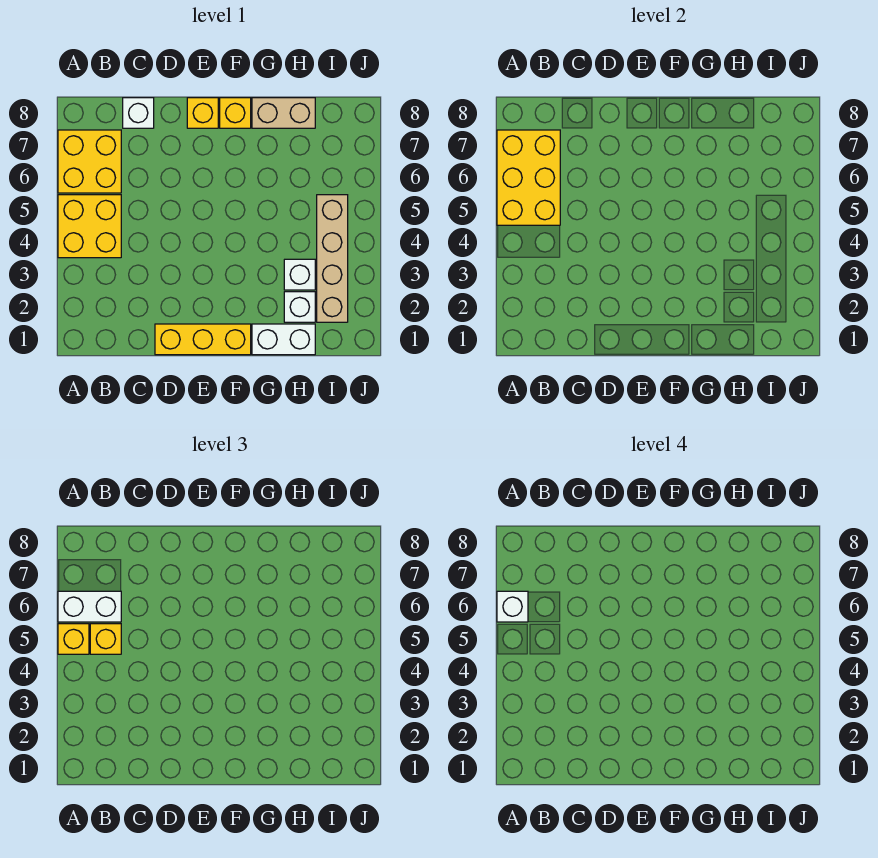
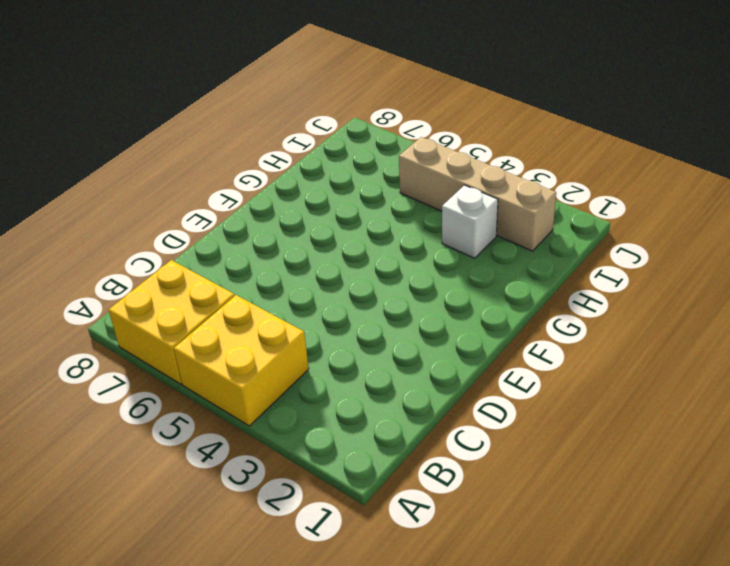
none -> white 1x1 brick [123,98,154,128]
none -> yellow 1x3 brick [155,324,251,355]
none -> yellow 1x1 brick [187,98,218,128]

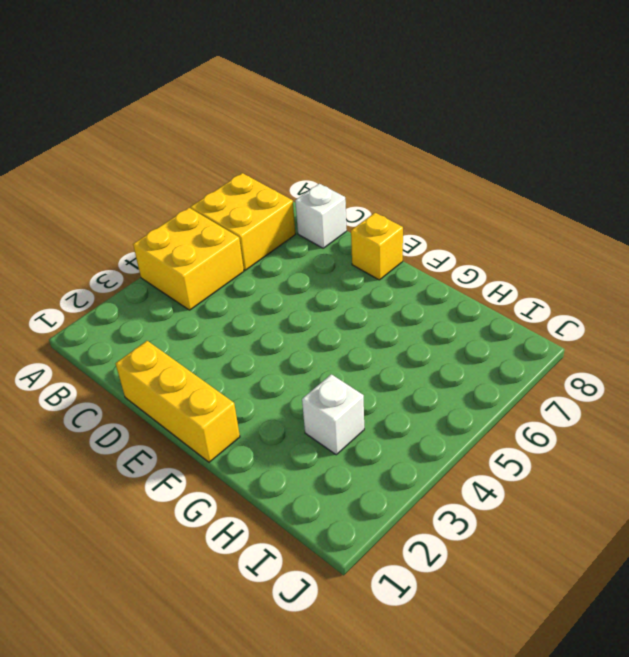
none -> yellow 1x1 brick [220,98,251,128]
none -> white 1x2 brick [252,324,315,355]
none -> tan 1x2 brick [252,98,315,128]

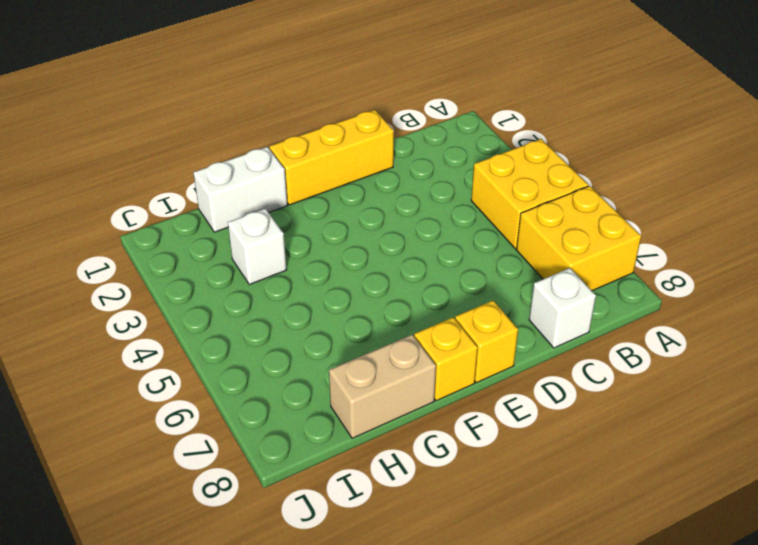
none -> white 1x1 brick [284,292,315,322]
none -> tan 1x4 brick [317,195,348,322]
none -> yellow 2x3 brick [497,130,560,225]

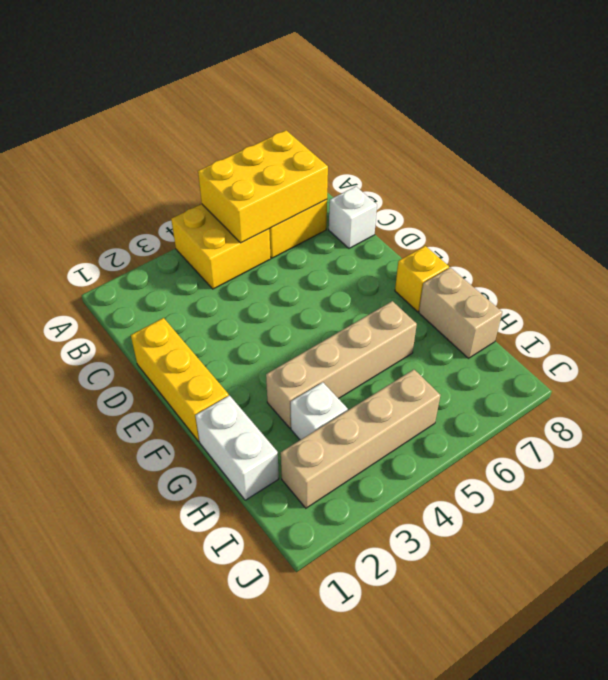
tan 1x4 brick [266,301,417,428] -> none
none -> yellow 1x1 brick [187,98,218,128]
none -> white 1x1 brick [284,292,315,322]
none -> yellow 1x1 brick [58,624,89,654]

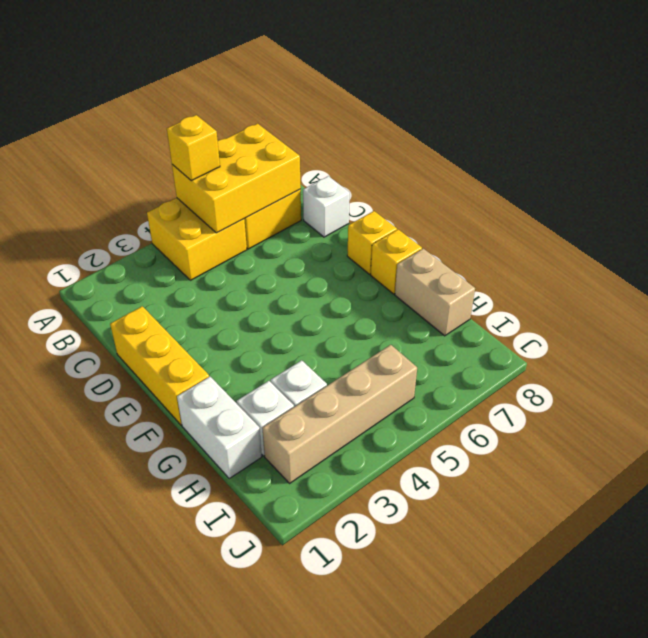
none -> white 1x2 brick [58,591,121,622]
none -> yellow 1x1 brick [90,624,121,654]
none -> white 1x1 brick [497,591,528,622]

